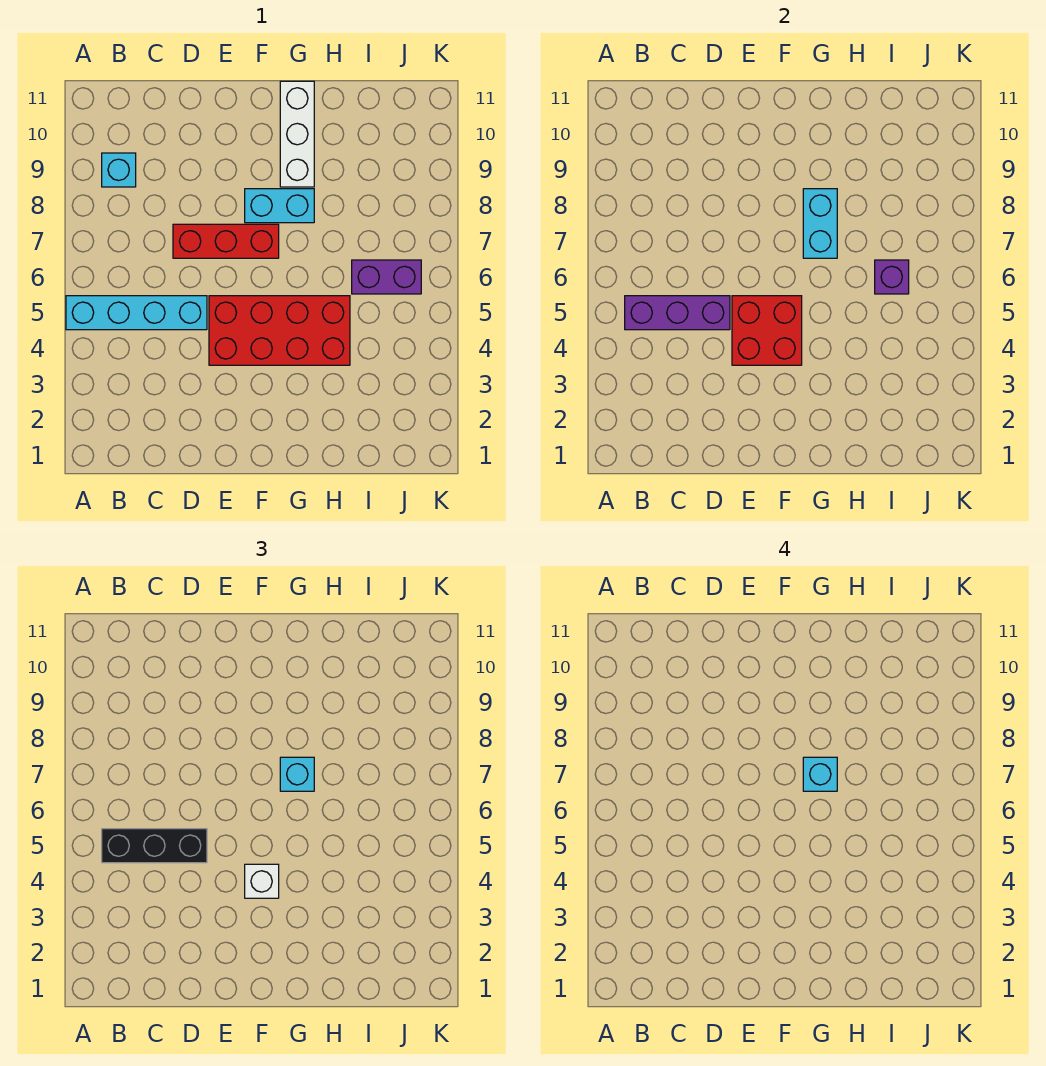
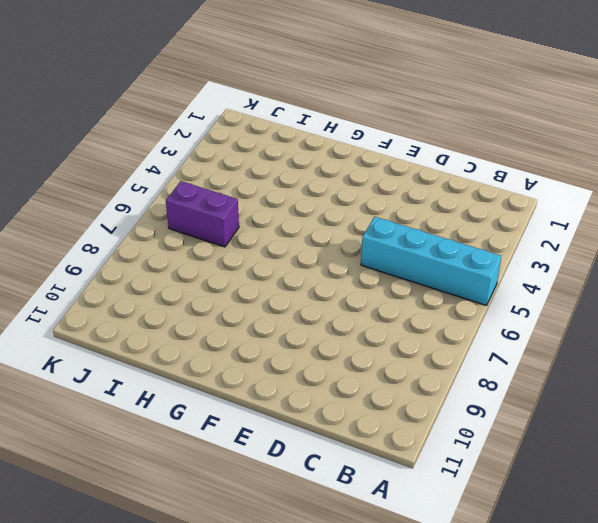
none -> cyan 1x1 brick [102,153,136,187]
none -> red 1x3 brick [173,224,279,258]
none -> red 2x4 brick [209,296,350,365]

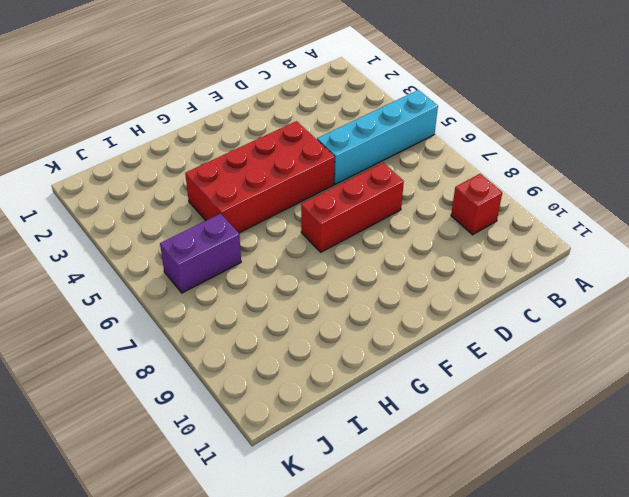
red 1x1 brick [451,174,502,235] -> cyan 1x1 brick [102,153,136,187]
none -> cyan 1x2 brick [245,189,314,223]
none -> white 1x3 brick [280,81,314,187]
none -> purple 1x3 brick [625,296,730,330]

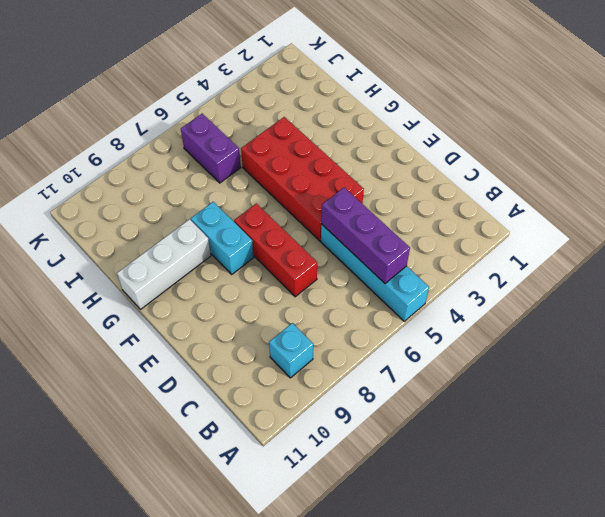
none -> red 2x2 brick [732,296,802,365]
none -> cyan 1x2 brick [803,189,837,258]
none -> purple 1x1 brick [875,260,909,294]

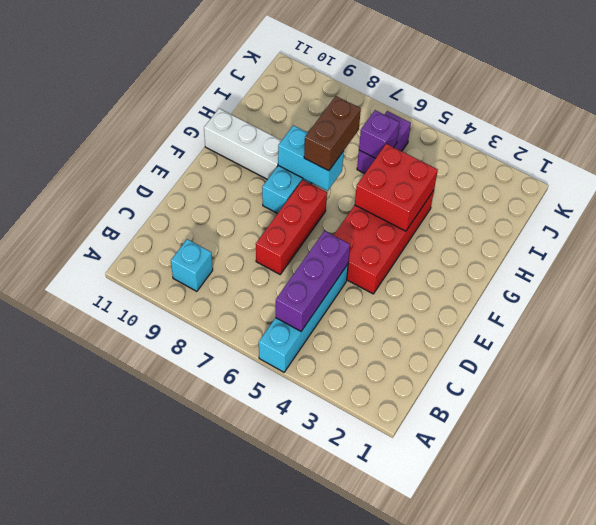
red 2x2 brick [355,144,438,231] -> red 2x2 brick moved to [732,296,802,365]
brown 1x2 brick [304,96,361,171] -> cyan 1x1 brick [280,757,314,791]
none -> black 1x3 brick [102,829,207,863]
none -> white 1x1 brick [245,864,279,898]
none -> cyan 1x1 brick [803,757,837,791]

